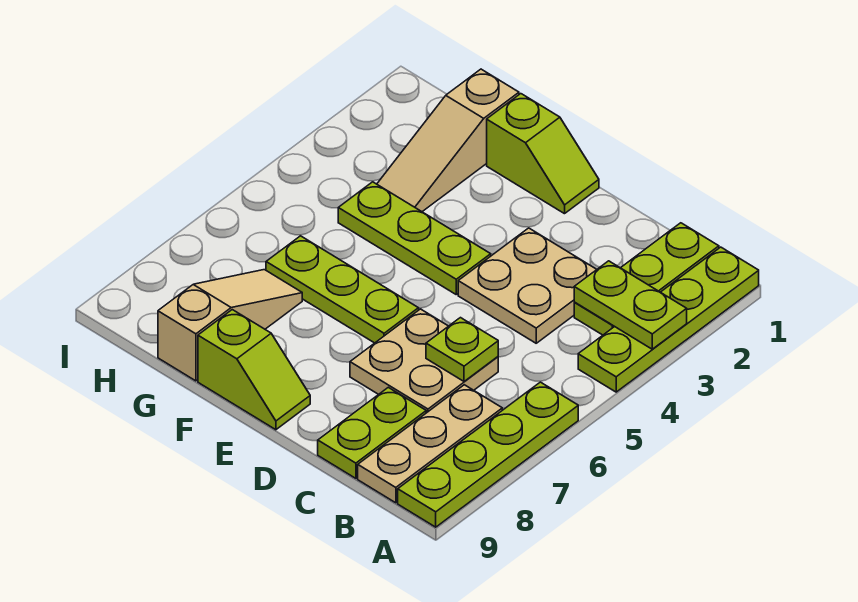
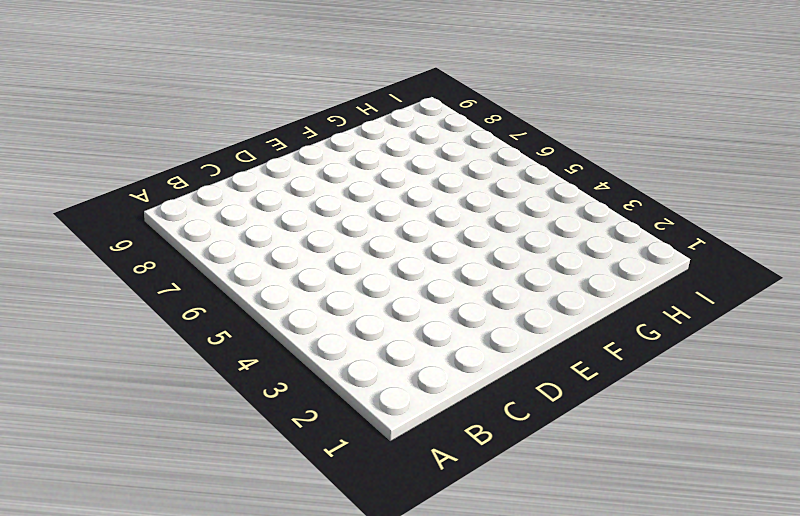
none -> lime 1x4 plate [578,247,759,392]
none -> lime 1x4 plate [398,382,578,527]
none -> lime 1x3 plate [574,223,719,335]

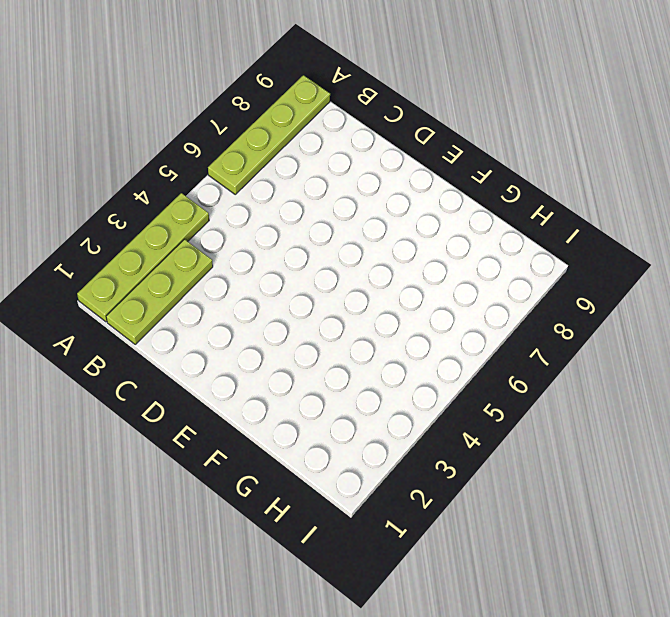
none -> tan 1x3 plate [358,385,502,503]
none -> tan 2x2 plate [458,228,597,343]
none -> tan 2x2 plate [350,309,498,413]

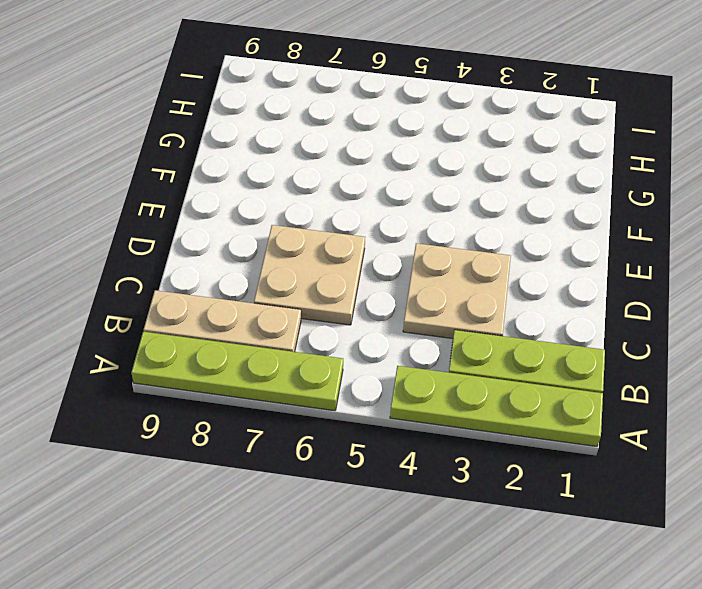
none -> lime 1x2 plate [318,387,426,478]
none -> lime 1x2 slope [487,94,599,214]
none -> lime 1x3 plate [338,182,491,294]

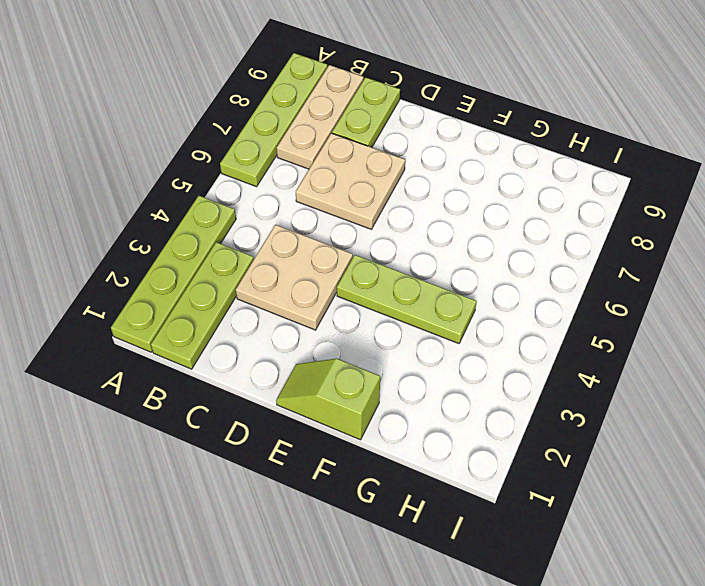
none -> lime 1x3 plate [266,236,419,343]
none -> lime 1x2 slope [198,310,310,430]
none -> tan 1x3 slope [377,69,519,212]

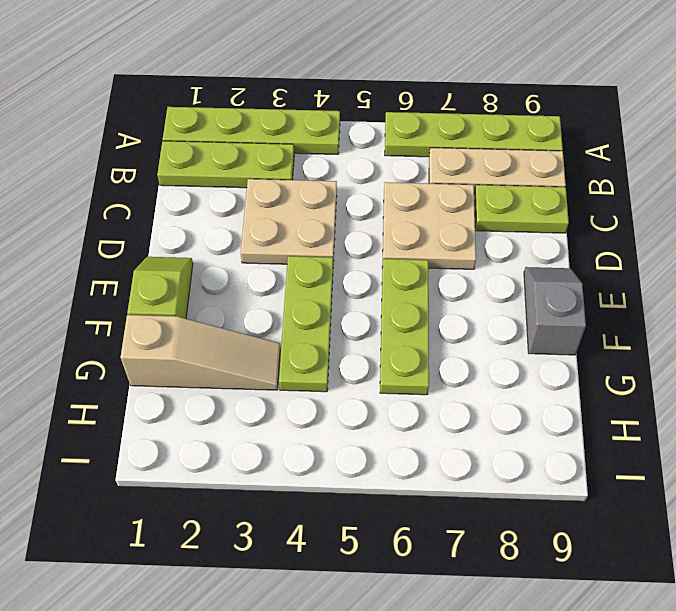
grey 1x2 slope [524,267,586,355] -> lime 1x2 slope [198,310,310,430]
none -> tan 1x3 slope [158,270,302,381]
none -> lime 1x2 plate [574,261,687,349]
none -> lime 1x1 plate [426,318,498,381]

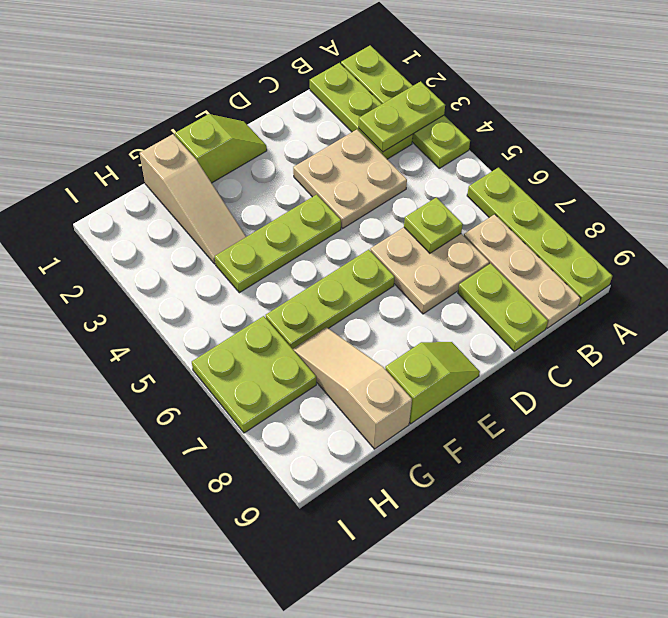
lime 2x2 plate [192,316,316,433] -> none

